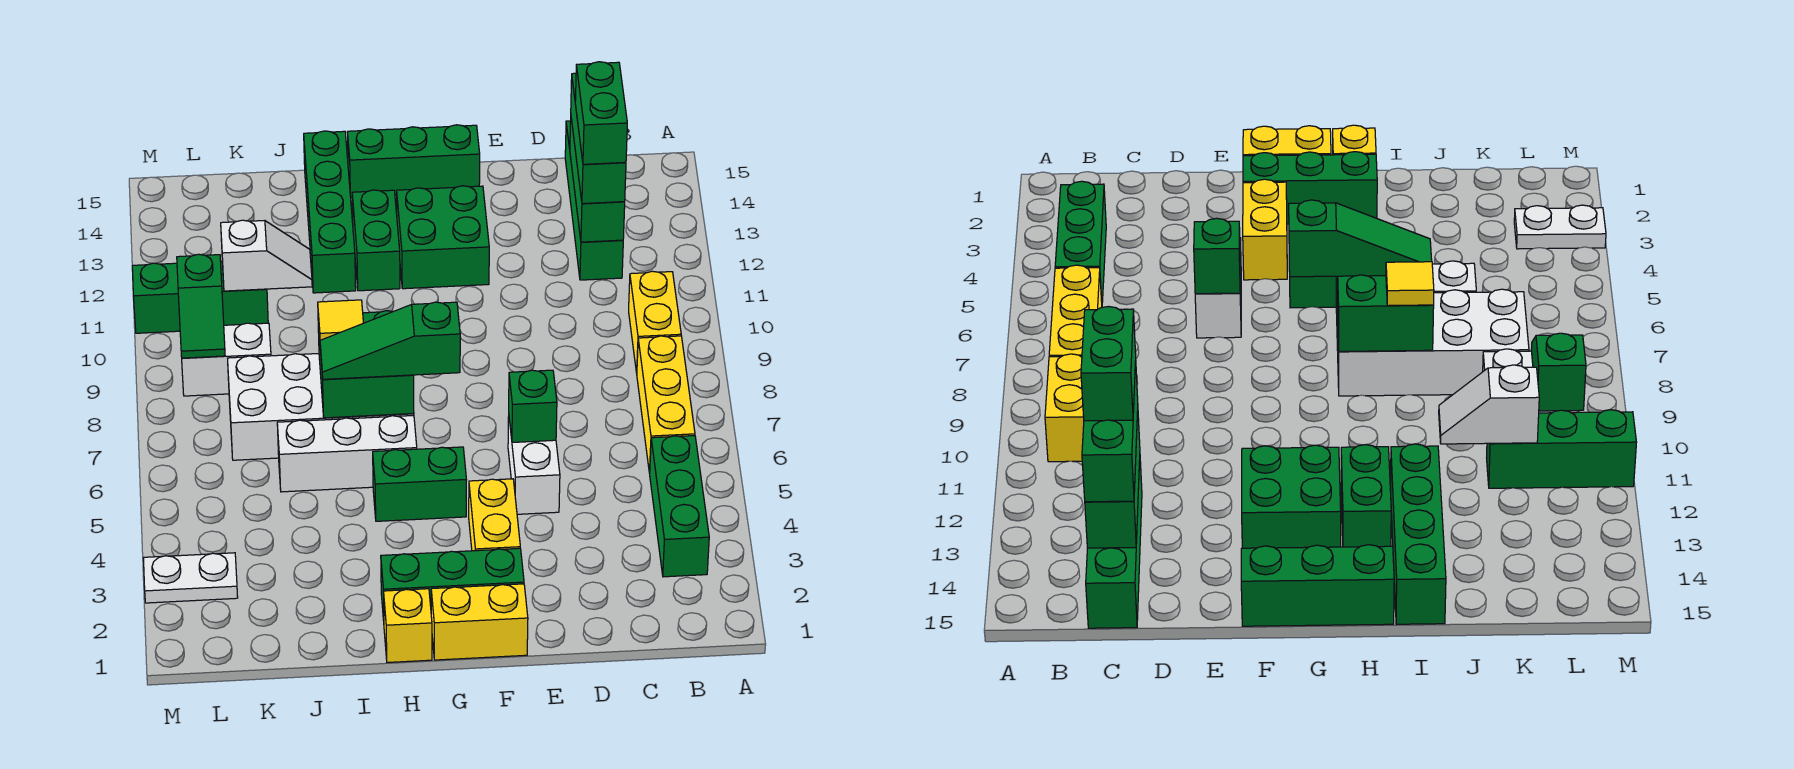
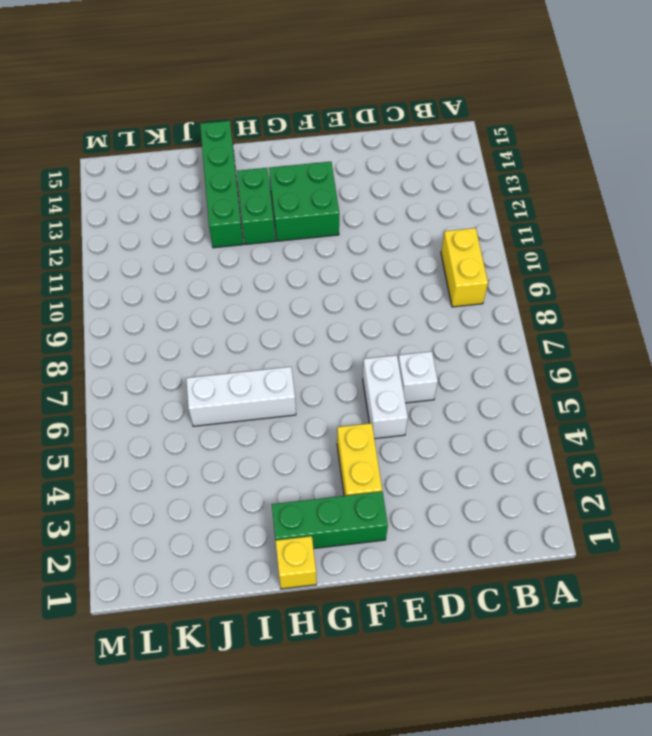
white 1x1 brick [398,351,438,403] -> none
none -> green 1x3 brick [650,436,709,577]
none -> yellow 1x3 brick [637,336,695,473]
none -> green 1x4 brick [565,121,623,280]

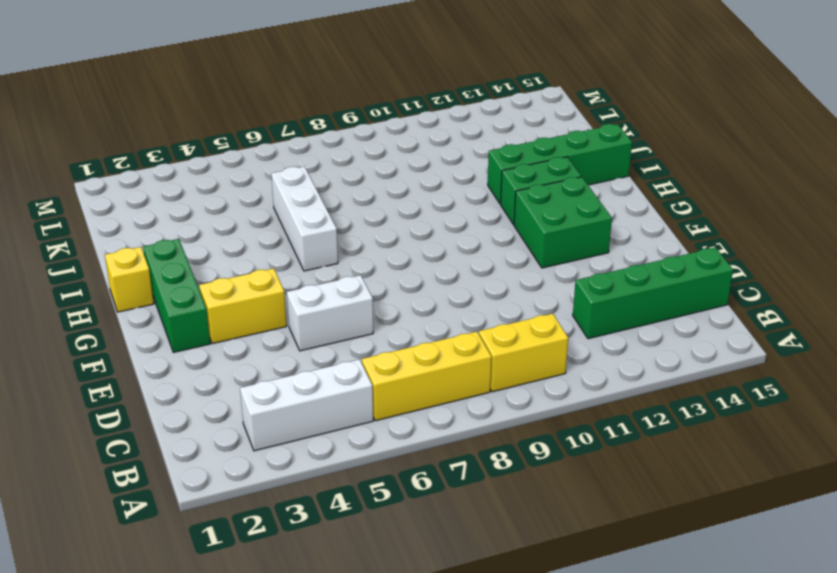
white 1x3 brick [240,359,373,451] -> green 1x3 brick [650,436,709,577]
none -> yellow 1x2 brick [431,584,528,660]
none -> green 1x3 brick [348,125,480,198]
none -> green 1x2 brick [373,447,467,521]

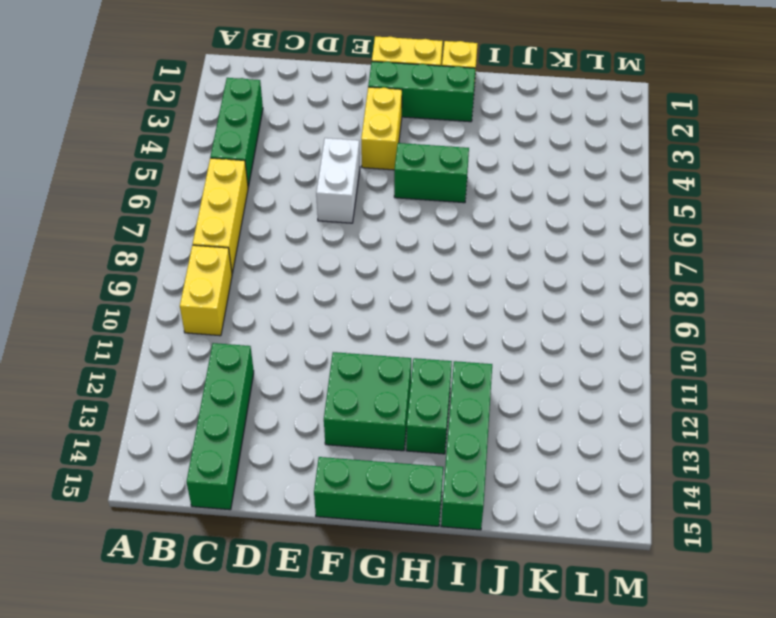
none -> white 1x3 brick [277,415,417,492]
none -> white 2x4 brick [228,354,414,460]
none -> white 1x2 brick [182,323,271,396]

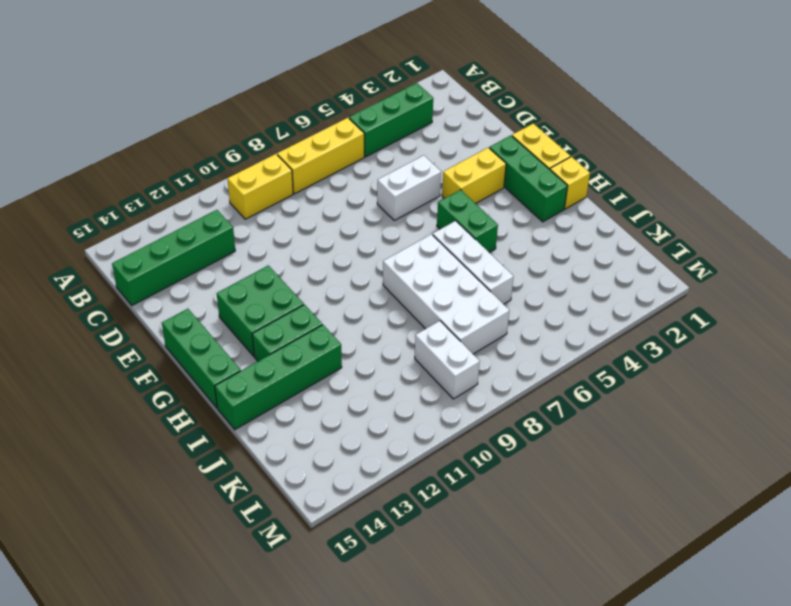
none -> green 1x3 brick [132,261,268,333]
none -> white 1x2 plate [144,553,238,603]
none -> green 1x3 brick [570,119,625,242]

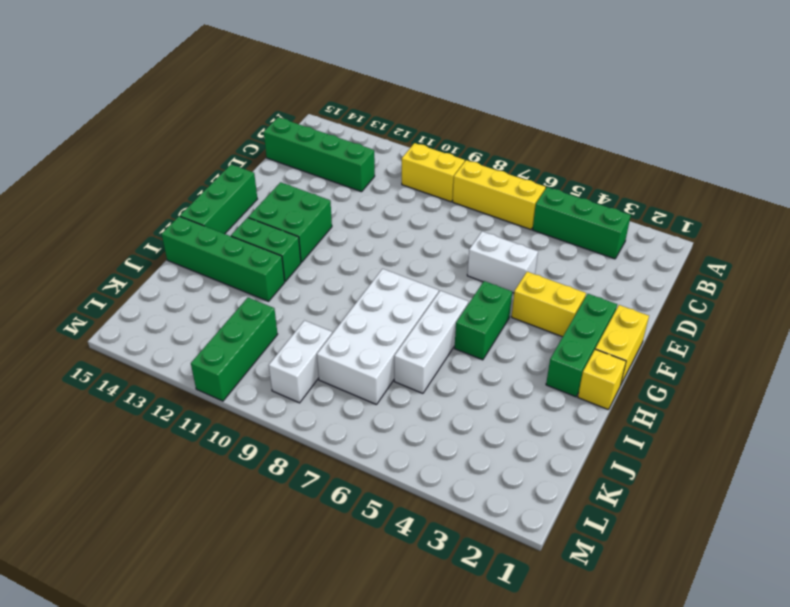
none -> white 1x2 plate [144,553,238,603]
none -> green 1x3 brick [570,119,625,242]
none -> green 1x1 brick [509,370,557,443]

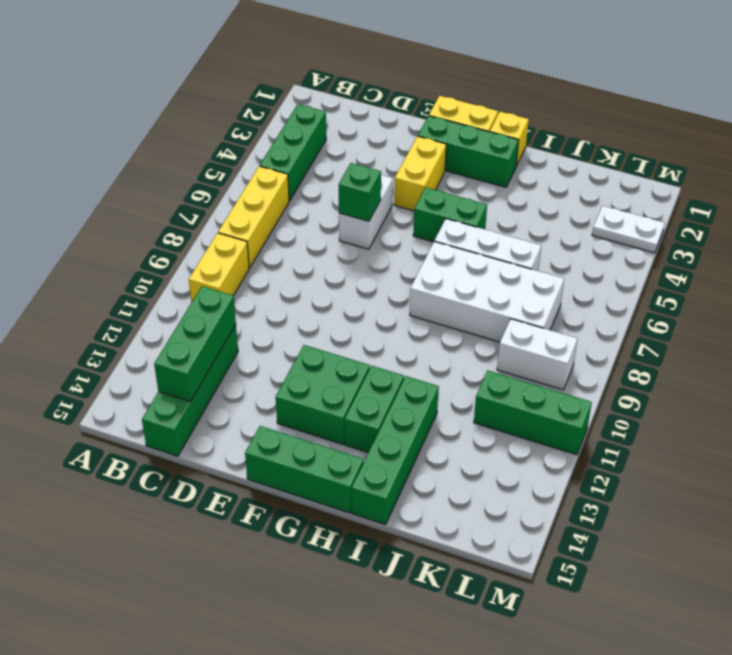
none -> green 2x2 brick [318,311,414,418]
none -> white 1x2 slope [221,220,312,291]
none -> green 1x2 slope [177,254,225,358]

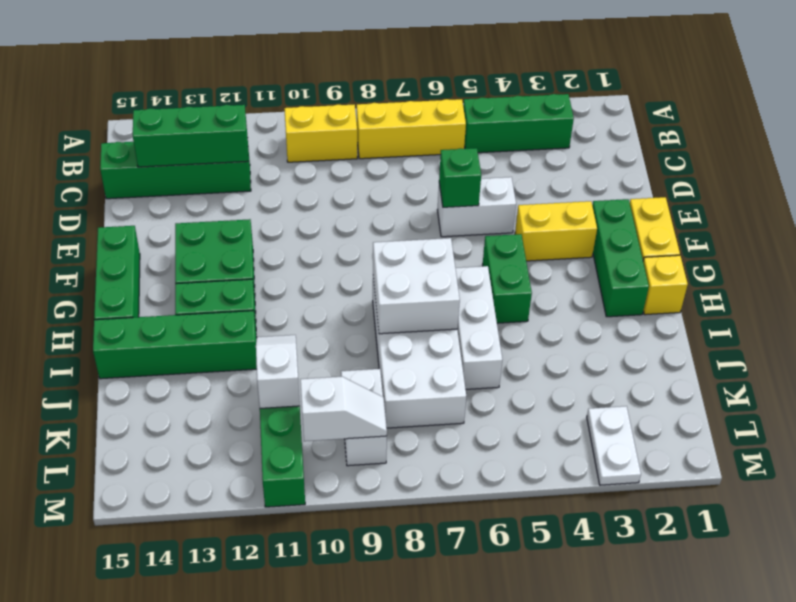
white 2x2 brick [373,238,460,334] -> green 2x2 brick [318,311,414,418]
white 1x2 slope [300,376,387,441] -> green 1x2 slope [177,254,225,358]
none -> green 1x3 brick [571,73,626,204]
none -> green 1x3 slope [320,302,460,379]
none -> yellow 1x1 tile [318,300,363,340]

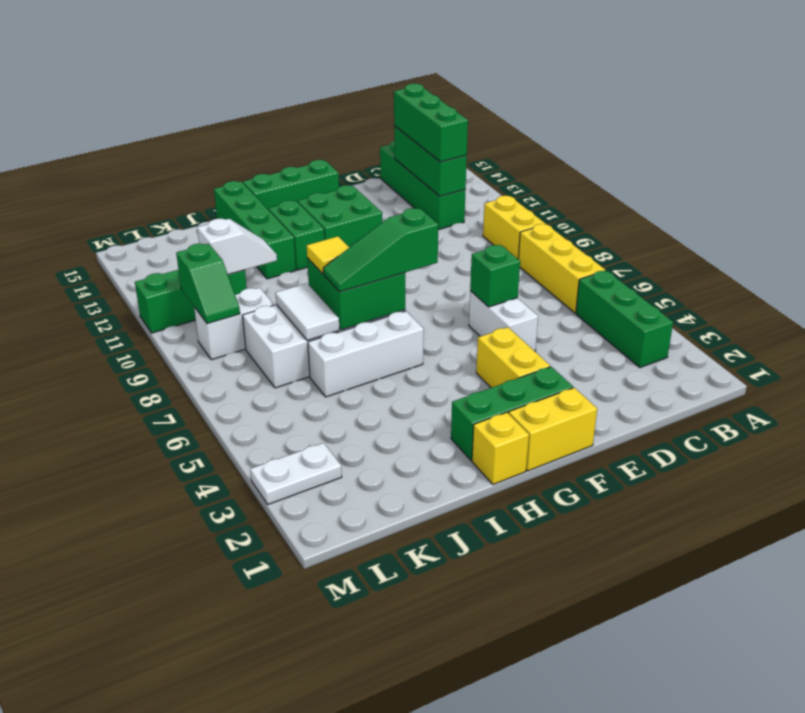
white 1x2 tile [275,283,339,340] -> none
none -> green 1x2 brick [373,447,467,521]
none -> green 1x2 brick [575,62,627,164]

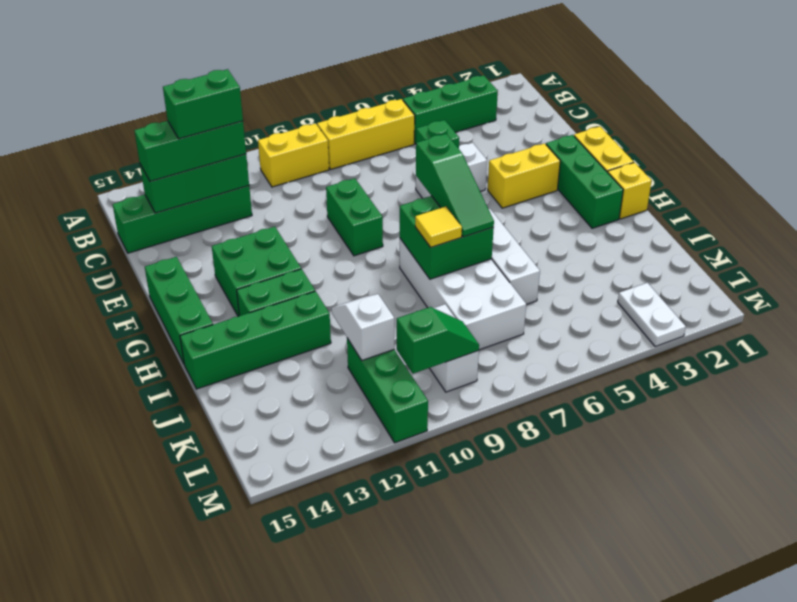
green 1x2 brick [326,178,383,256] -> green 1x2 brick moved to [373,447,467,521]

